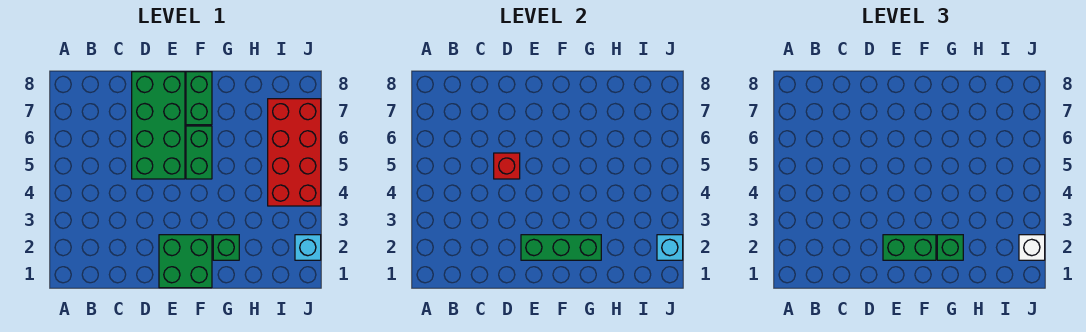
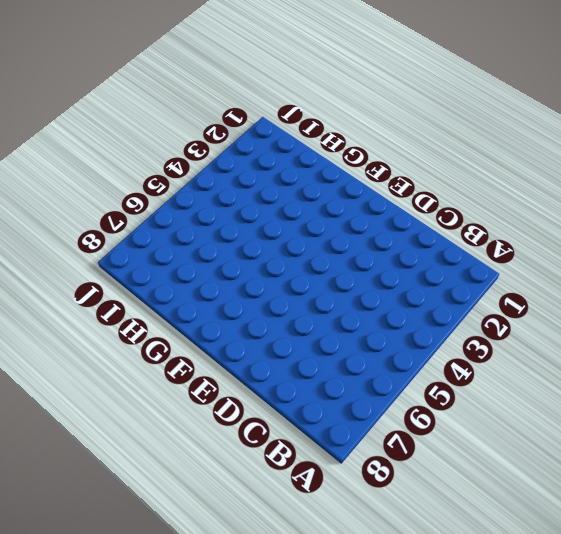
none -> green 2x4 brick [132,72,185,179]
none -> green 2x2 brick [159,235,212,288]
none -> green 1x2 brick [186,126,212,179]

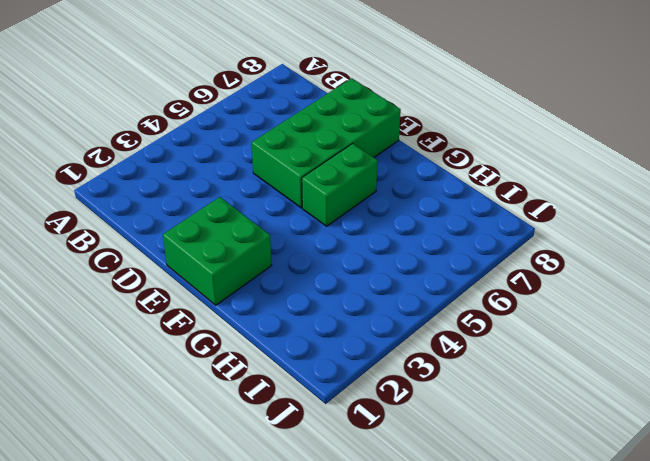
none -> green 1x2 brick [186,72,212,125]
none -> green 1x1 brick [213,235,239,260]
none -> red 2x4 brick [268,99,321,206]

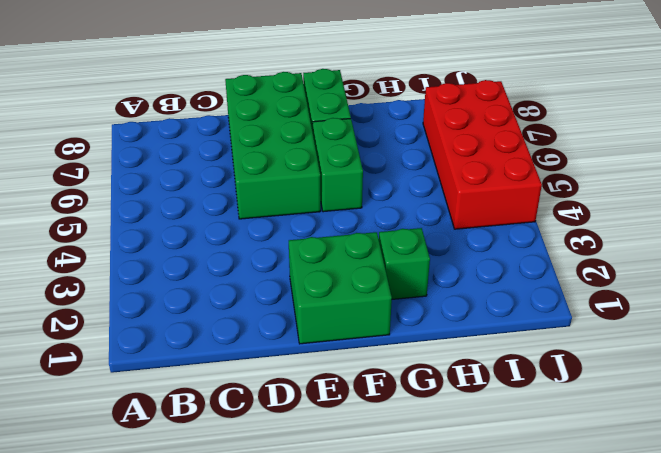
none -> cyan 1x1 brick [295,235,321,260]
none -> red 1x1 brick [494,153,520,179]
none -> green 1x3 brick [521,235,601,260]

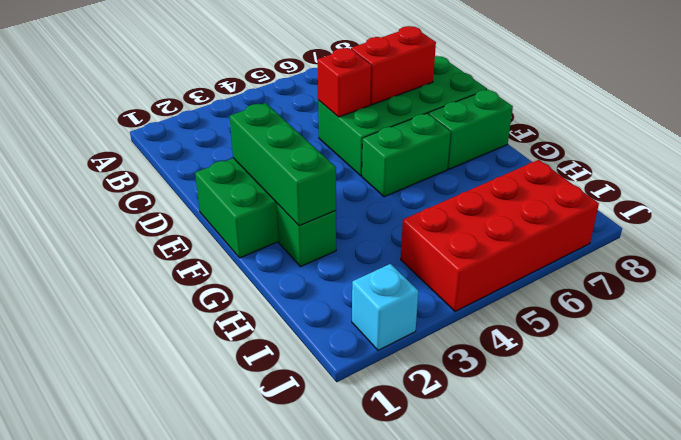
red 1x2 brick [351,26,436,105] -> none
none -> cyan 1x1 brick [657,235,683,260]
none -> green 1x2 brick [883,235,936,260]
none -> green 1x1 brick [937,235,963,260]

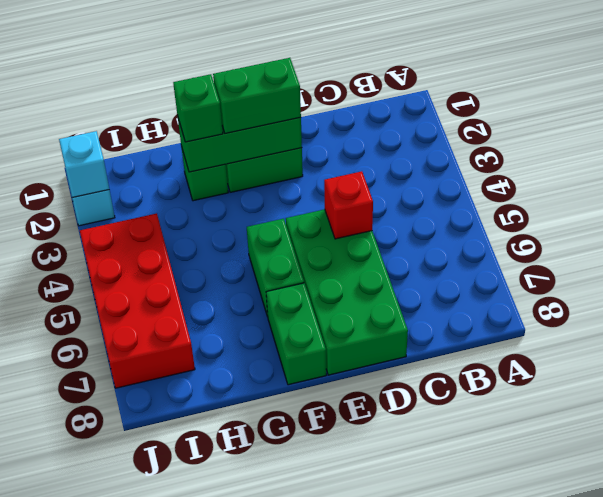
none -> white 1x1 brick [1019,235,1045,260]

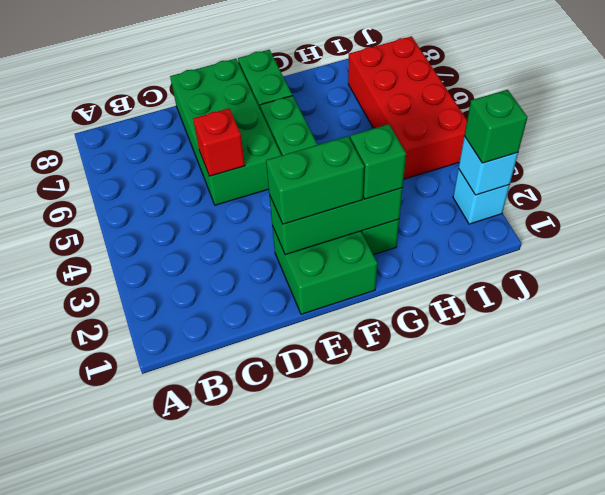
green 1x1 brick [464,90,528,163] -> white 1x1 brick [1019,235,1045,260]

